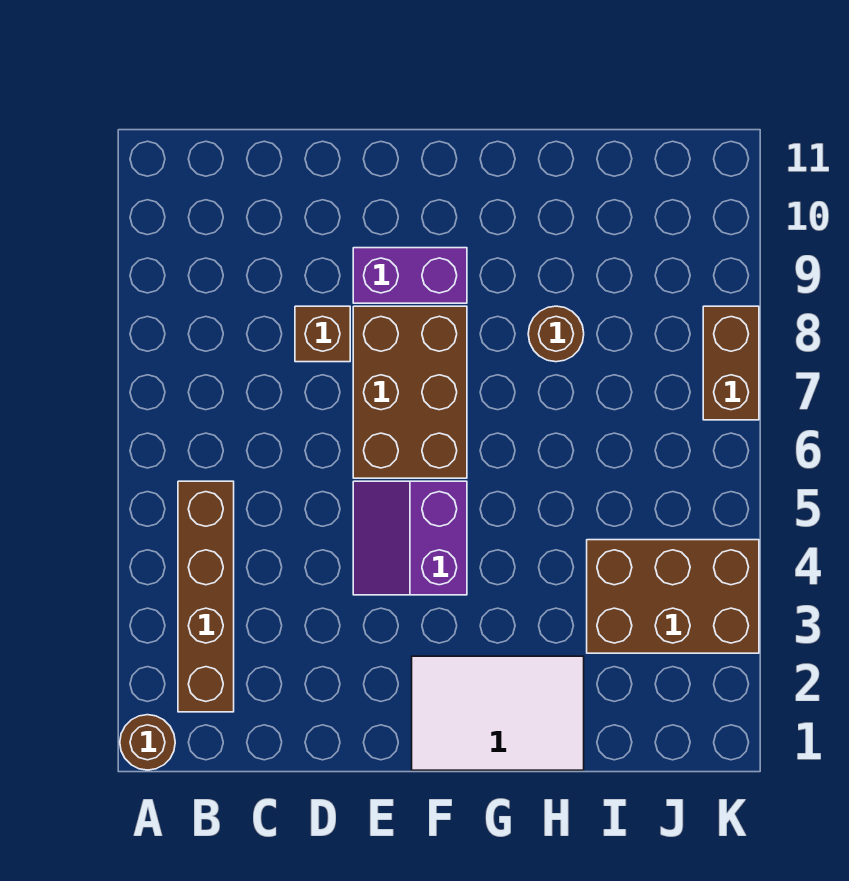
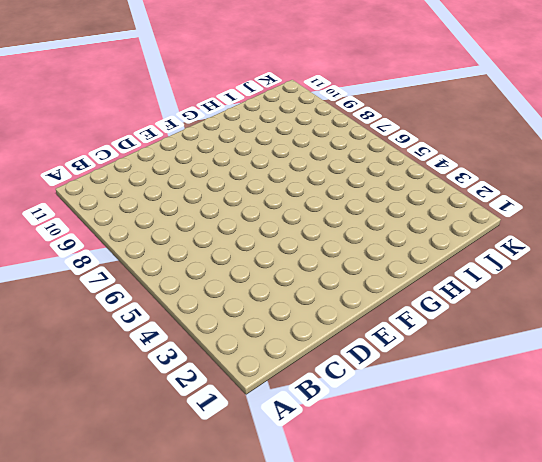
none -> brown 1x1 round brick [120,715,175,770]
none -> brown 1x4 brick [178,481,234,712]

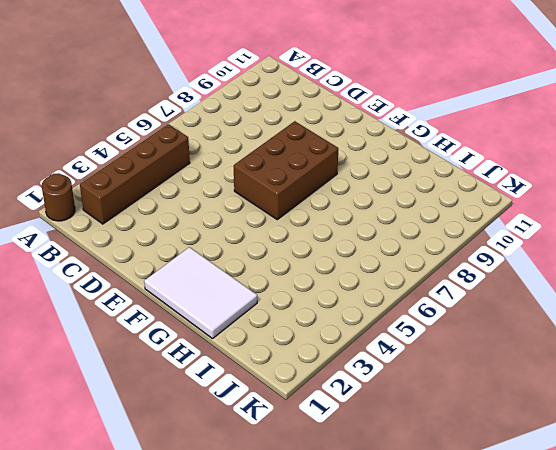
none -> brown 1x1 brick [295,306,350,362]
none -> purple 2x2 slope [353,481,467,595]

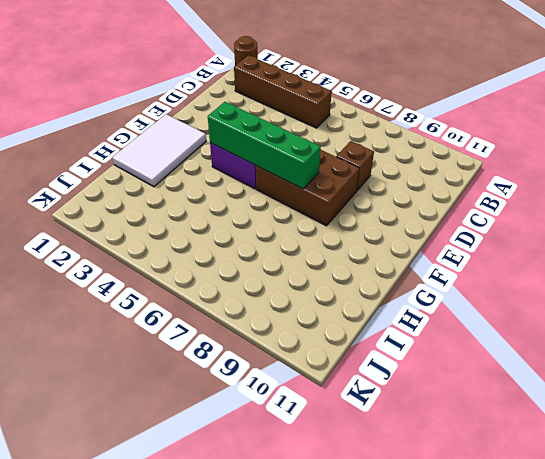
green 1x4 brick [208,102,321,189] -> none
none -> purple 1x2 brick [353,248,467,303]
none -> brown 1x1 round brick [528,306,584,362]

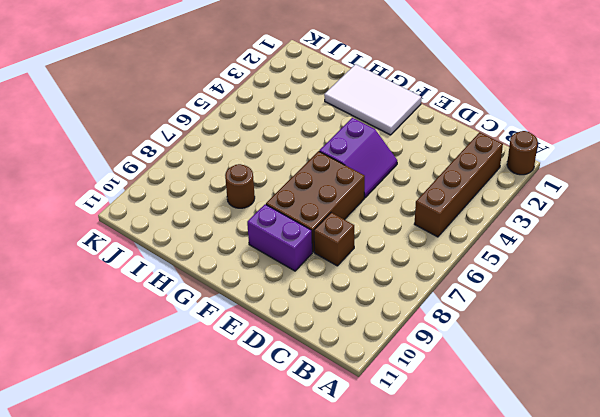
none -> brown 2x3 brick [587,540,759,653]
none -> brown 1x2 brick [703,306,759,420]

